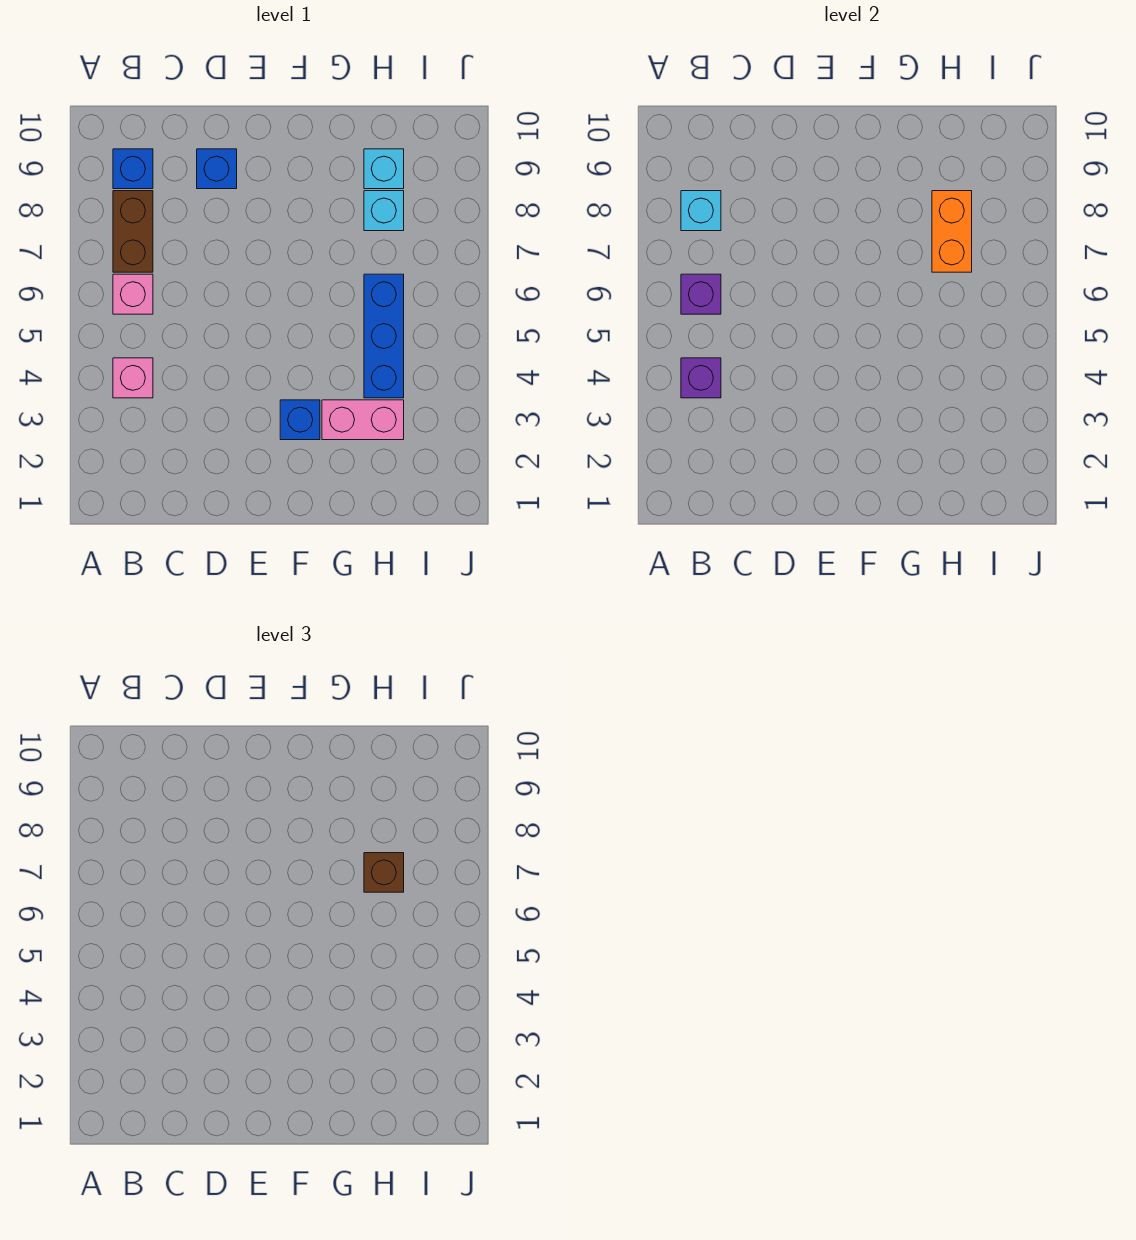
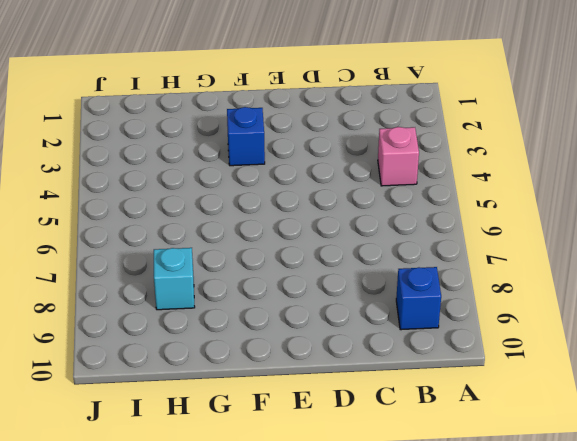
none -> pink 1x1 brick [113,274,153,314]
none -> brown 1x2 brick [113,191,153,272]
none -> blue 1x1 brick [197,149,237,189]

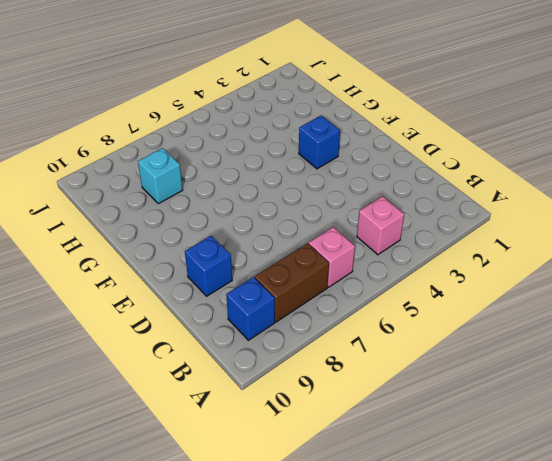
none -> pink 1x2 brick [322,400,404,440]
none -> blue 1x3 brick [364,274,404,398]
none -> cyan 1x1 brick [364,149,404,189]

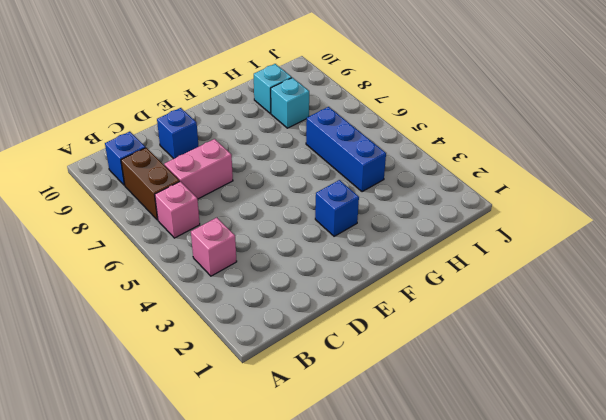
pink 1x2 brick [164,139,233,199] -> pink 1x2 brick moved to [322,400,404,440]
none -> purple 1x1 brick [681,358,721,398]
none -> purple 1x1 brick [681,274,721,314]
none -> cyan 1x1 brick [681,191,721,231]

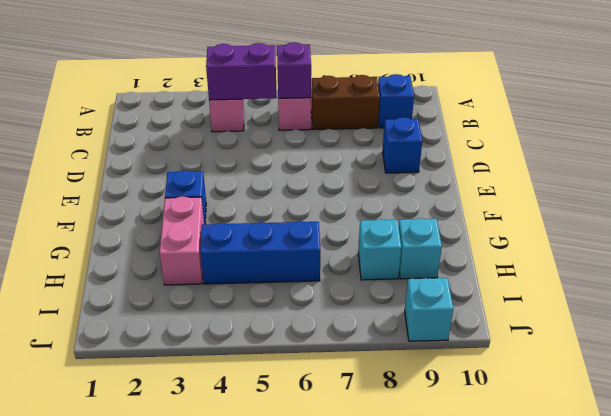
purple 1x2 brick [206,43,277,100] -> purple 1x1 brick [681,358,721,398]
cyan 1x1 brick [405,278,453,341] -> cyan 1x1 brick moved to [681,191,721,231]
none -> orange 1x2 brick [932,191,972,272]
none -> brown 1x1 brick [364,853,404,892]

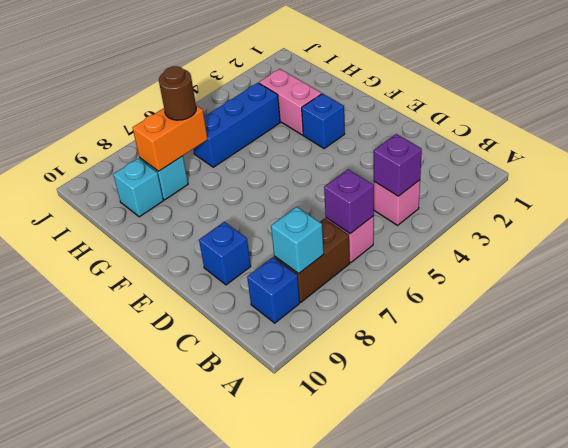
brown 1x1 round brick [159,66,196,120] -> brown 1x1 brick [364,853,404,892]

